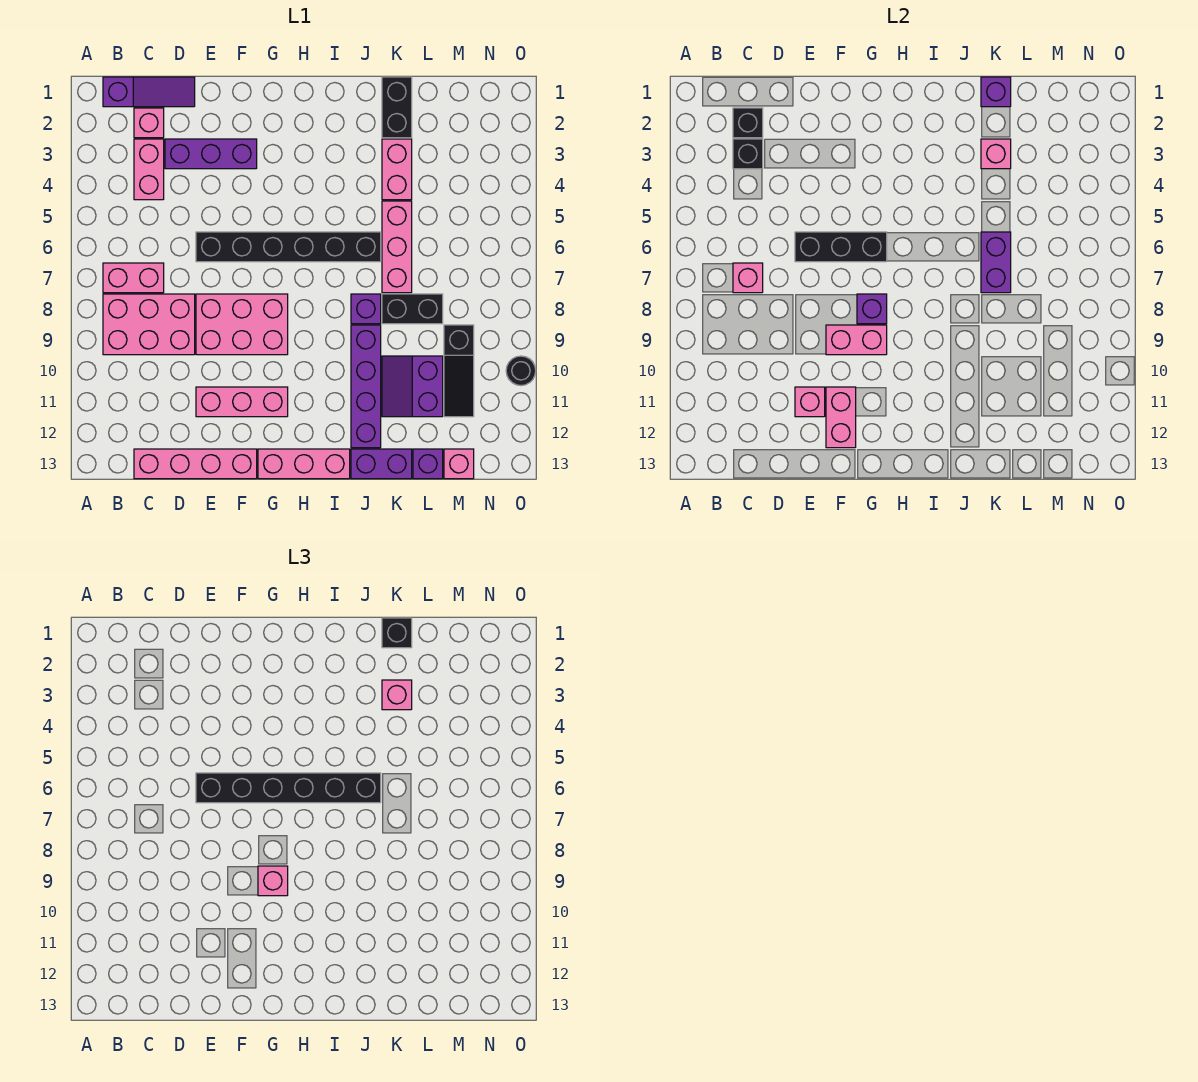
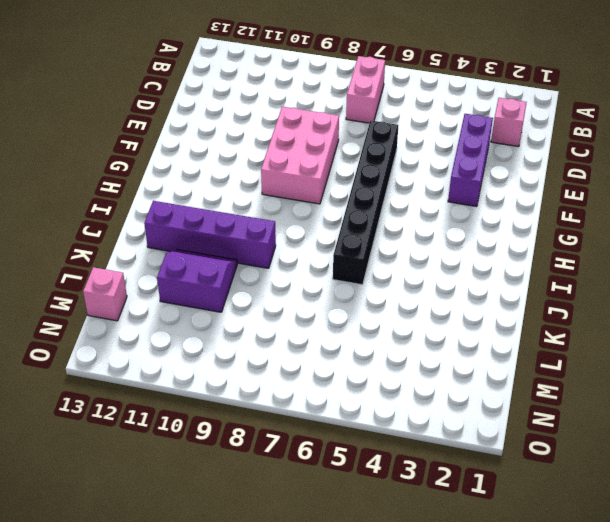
none -> purple 1x3 slope [103,77,195,107]
none -> pink 2x3 brick [103,294,195,355]
none -> pink 1x2 brick [134,139,164,200]
none -> pink 1x4 brick [134,449,257,479]

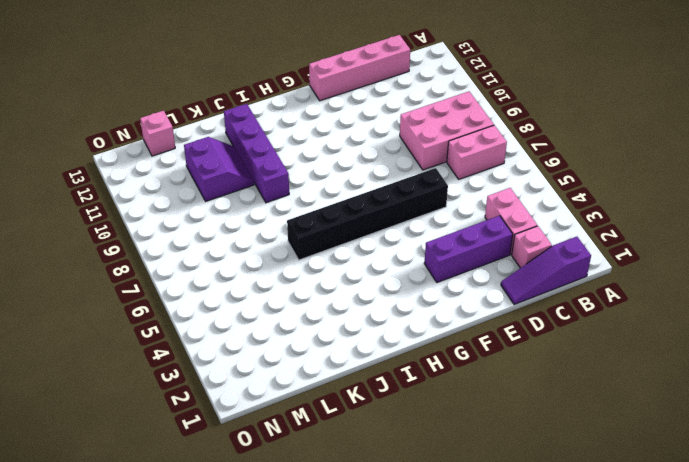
none -> pink 2x3 brick [196,294,288,355]
none -> pink 1x3 brick [196,387,288,417]
none -> pink 1x3 brick [258,449,350,479]
none -> purple 1x1 brick [351,294,381,324]

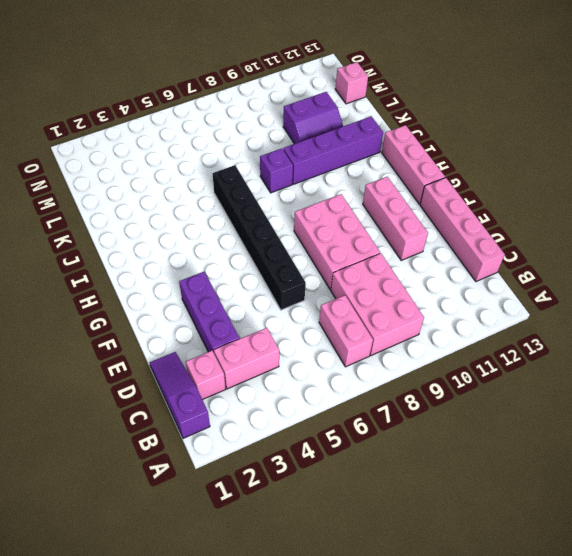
none -> purple 1x2 brick [351,449,412,479]
none -> black 1x2 brick [382,77,412,138]
none -> pink 1x2 brick [382,139,412,200]
none -> pink 1x3 brick [382,201,412,293]

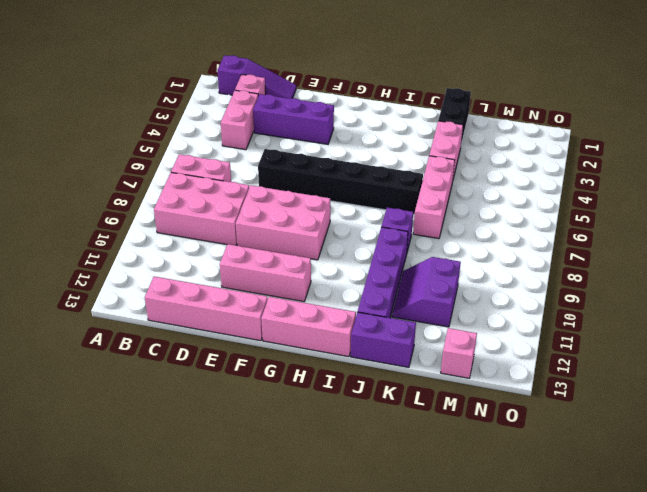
none -> black 1x2 brick [382,294,443,324]
none -> purple 1x1 brick [413,449,443,479]
none -> black 1x3 slope [444,325,474,417]
none -> black 1x1 round brick [506,356,536,386]

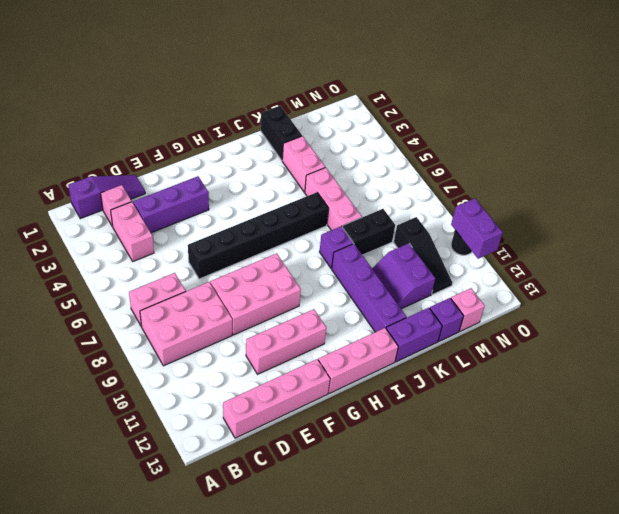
purple 1x2 brick [451,198,503,259] -> purple 1x2 brick moved to [981,232,1011,293]
none -> black 1x1 brick [733,108,763,138]
none -> black 1x1 brick [733,139,763,169]
none -> pink 1x1 brick [733,263,763,293]
none -> black 1x3 brick [795,232,887,262]

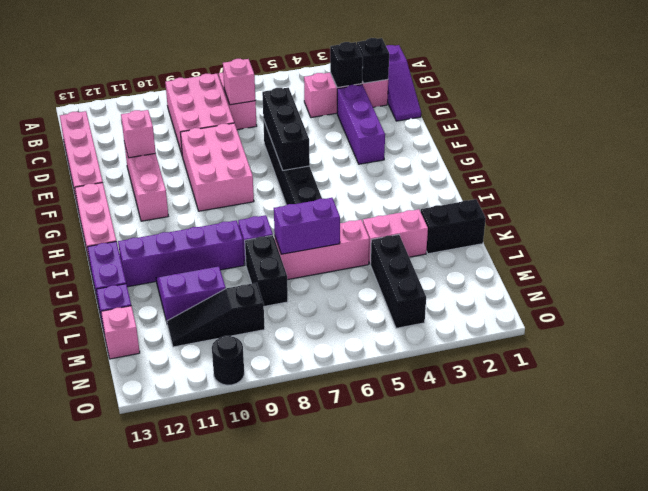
black 1x3 brick [370,234,426,328] -> none
none -> pink 1x2 brick [826,325,887,355]
none -> pink 1x2 brick [826,387,856,448]
none -> purple 1x1 brick [857,294,887,324]
none -> purple 1x1 brick [981,77,1011,107]

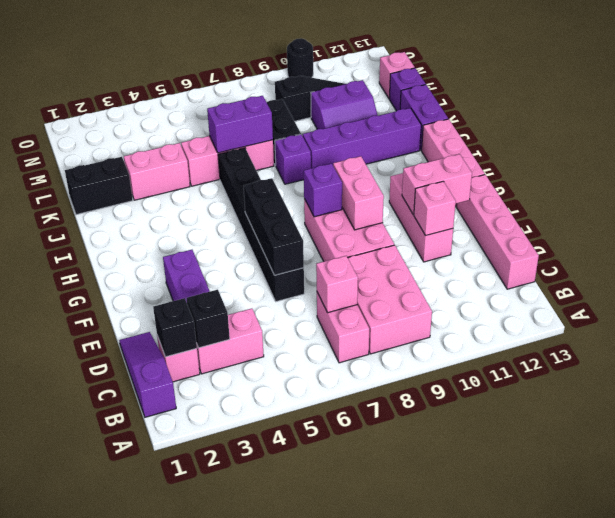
none -> purple 1x1 brick [981,77,1011,107]
none -> pink 1x1 brick [981,139,1011,169]
none -> black 1x6 brick [196,773,381,803]
none -> pink 1x1 brick [258,866,288,896]

